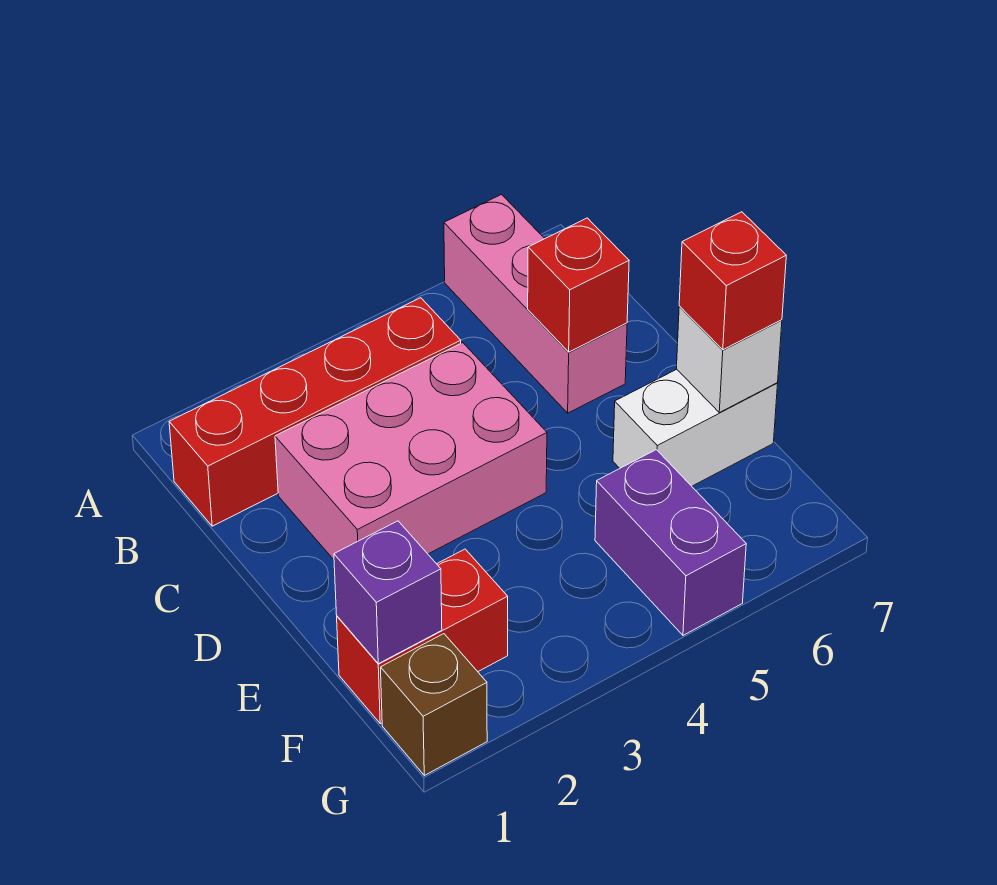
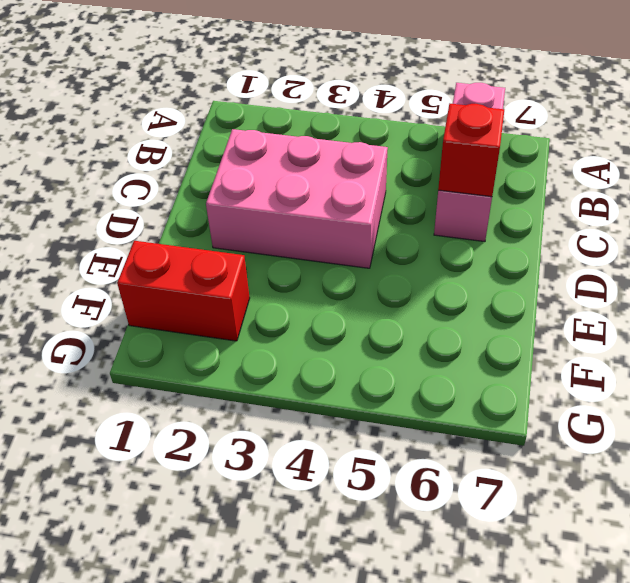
none -> red 1x4 brick [169,298,461,526]
none -> white 1x2 brick [613,369,778,486]

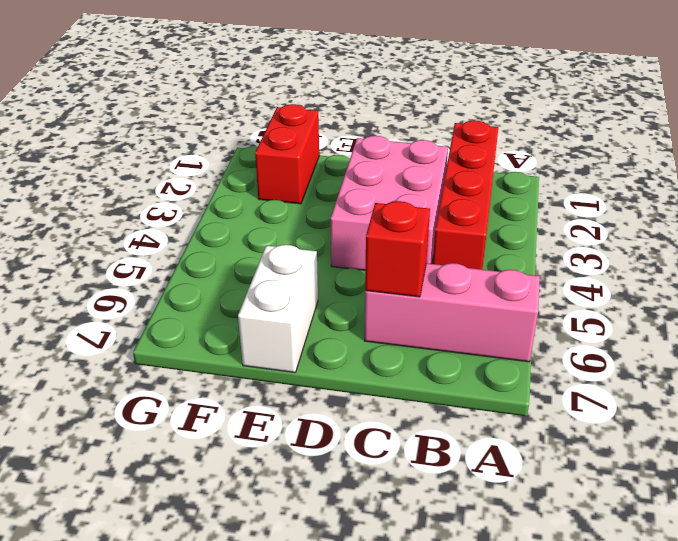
none -> purple 1x2 brick [595,450,746,635]
none -> brown 1x1 brick [381,634,487,775]

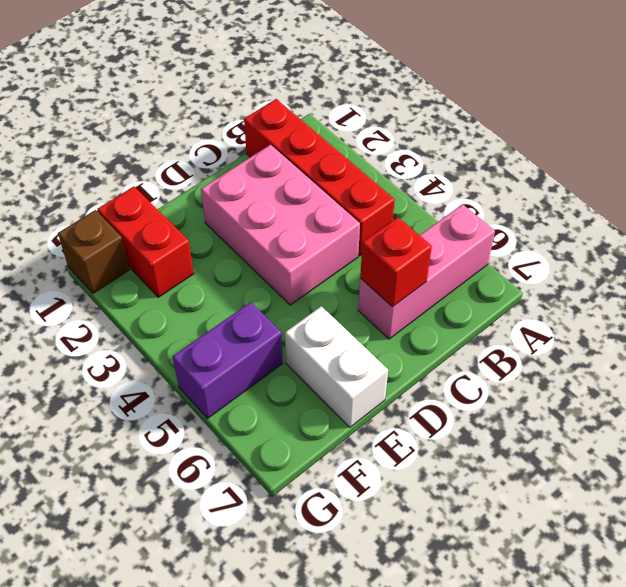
none -> white 1x1 brick [677,307,782,413]
none -> purple 1x1 brick [334,521,442,664]

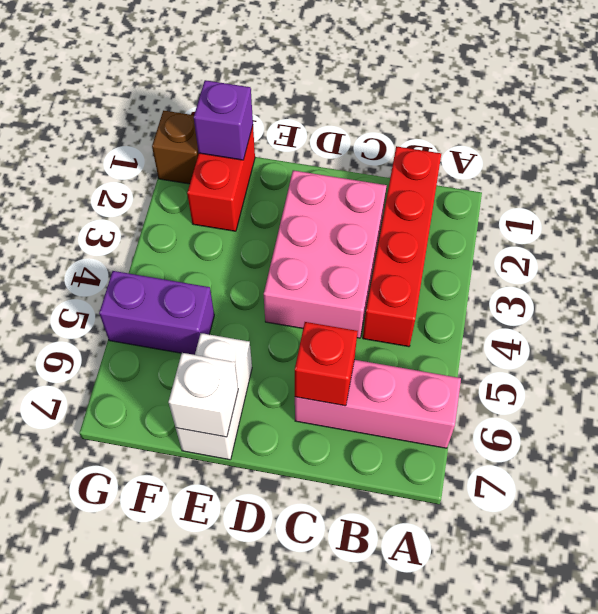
none -> red 1x1 brick [679,212,786,350]

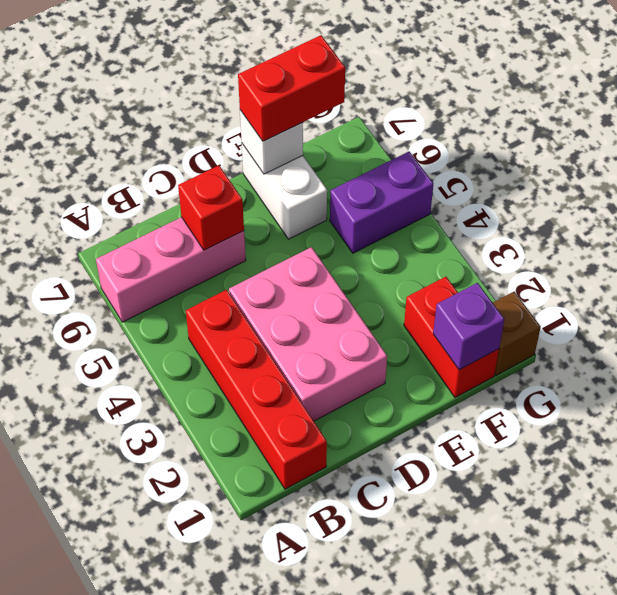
red 1x2 brick [238,35,345,141] -> red 1x1 brick [679,212,786,350]

